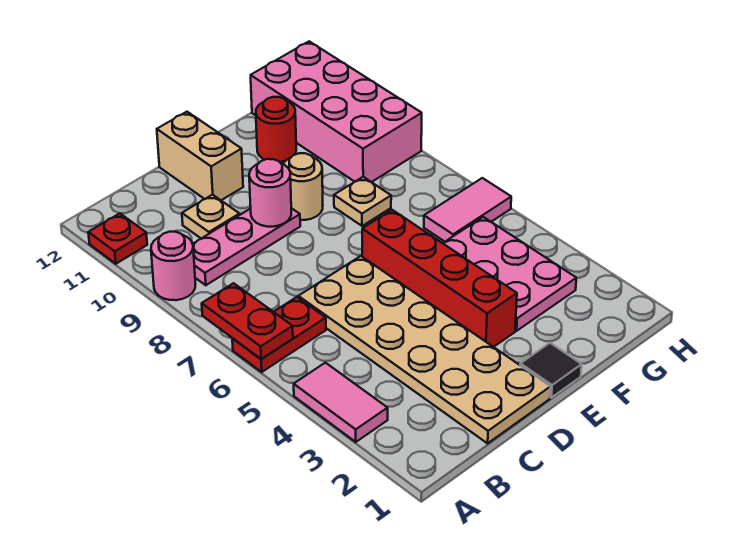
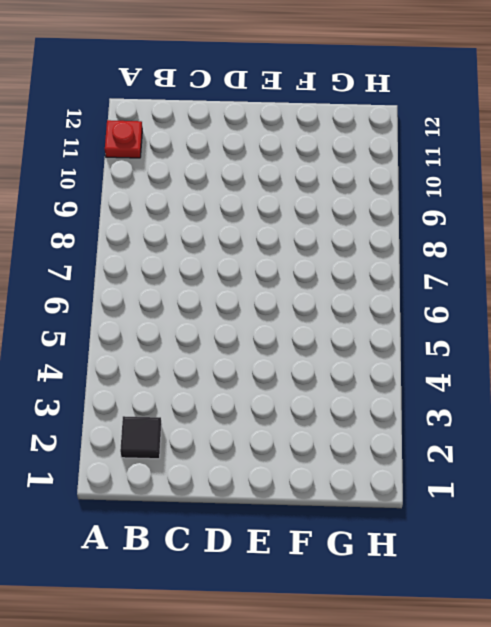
black 1x1 tile [120,416,162,459] -> black 1x1 tile moved to [520,343,582,398]
none -> pink 1x2 tile [294,363,388,442]
none -> red 1x2 plate [232,297,326,372]
none -> pink 1x1 round brick [151,232,196,300]

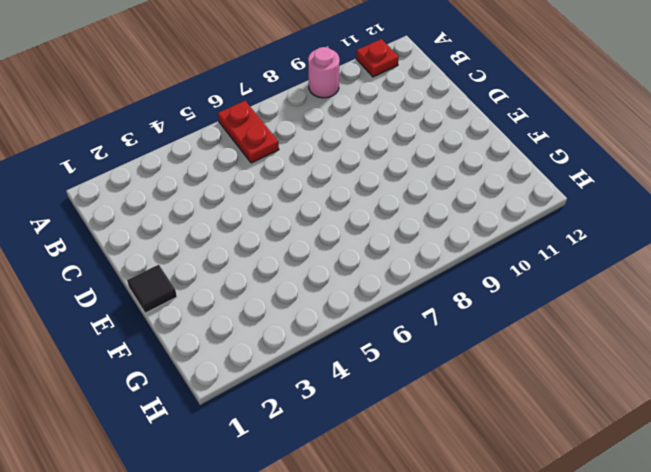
none -> pink 1x2 tile [294,363,388,442]
none -> pink 1x3 plate [193,208,300,285]
none -> tan 2x6 plate [298,256,551,443]

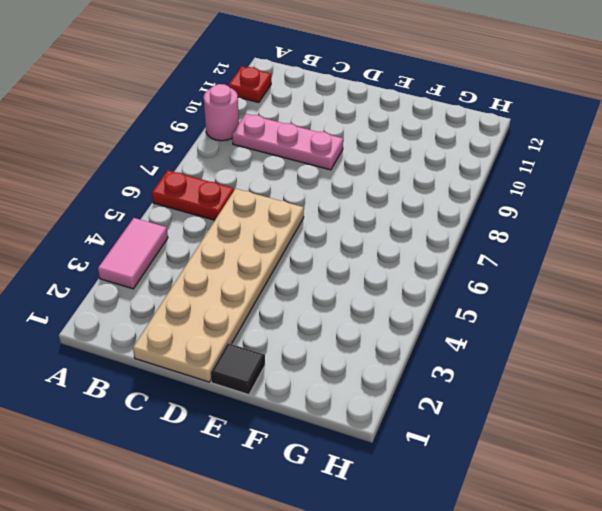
none -> tan 1x1 plate [182,195,240,238]
none -> tan 1x2 brick [157,112,243,200]
none -> red 1x4 brick [362,210,517,347]

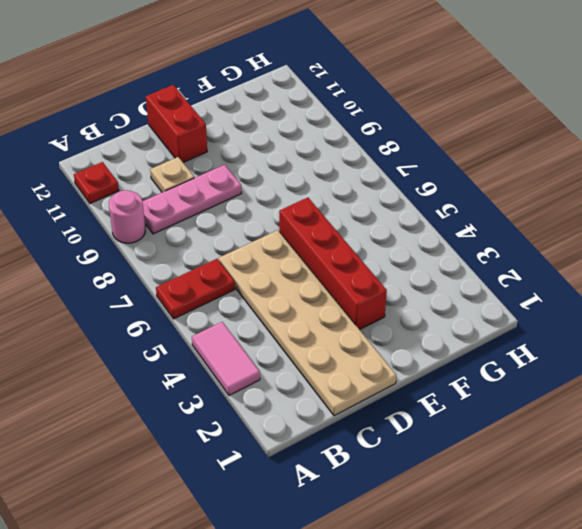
red 1x2 brick [146,85,207,162] -> tan 1x2 brick [157,112,243,200]
none -> black 1x1 tile [520,343,582,398]
none -> tan 1x1 round brick [283,153,323,220]
none -> pink 2x3 plate [443,217,576,331]

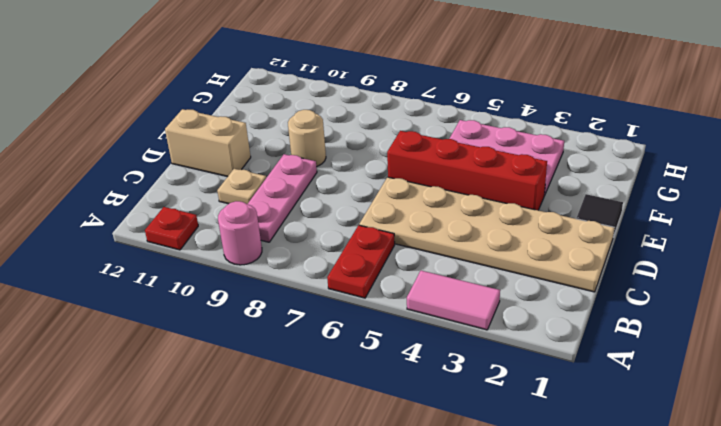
none -> tan 1x1 plate [334,177,391,226]
none -> red 1x1 round brick [256,97,296,162]
none -> pink 1x2 tile [424,178,511,242]

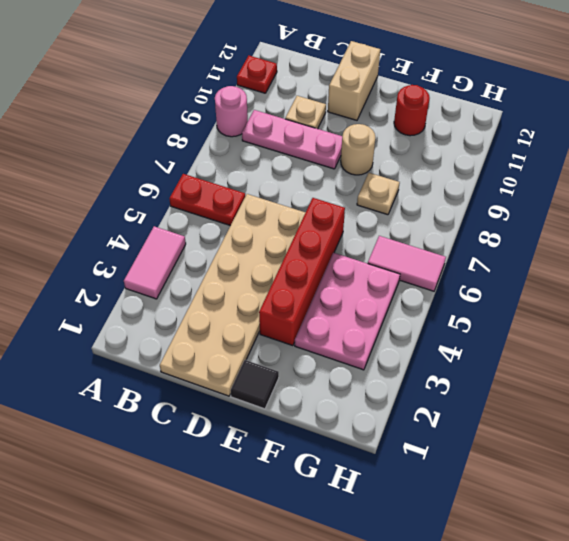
none -> pink 2x4 brick [251,41,422,182]
none -> red 1x2 plate [202,283,293,359]
none -> pink 1x1 round brick [249,159,291,227]

